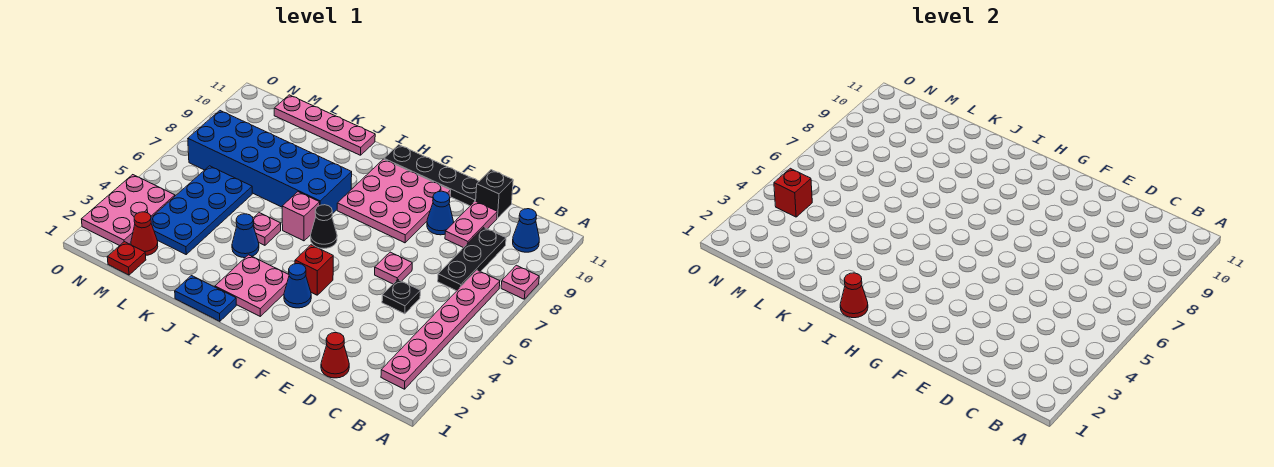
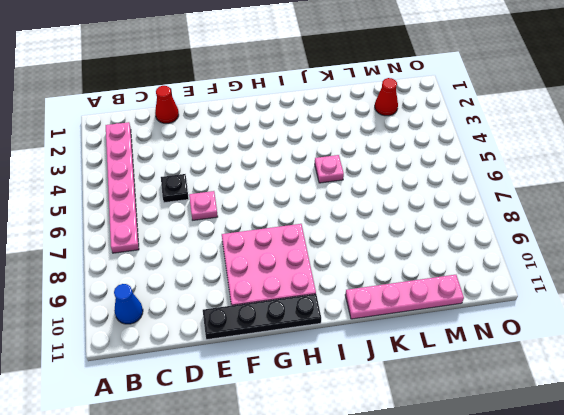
none -> pink 1x1 plate [501,265,539,299]
none -> black 1x3 plate [438,227,506,291]
none -> pink 1x2 plate [445,201,497,248]

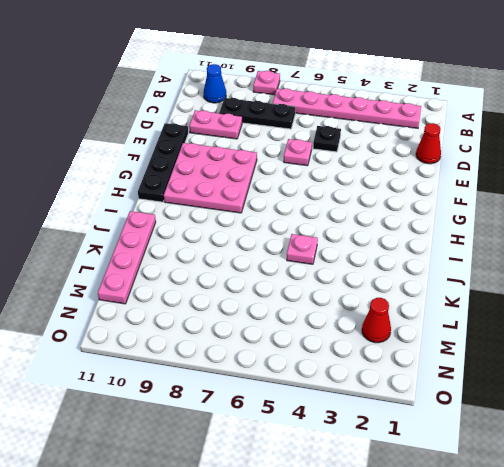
none -> black 1x1 brick [476,170,513,218]
none -> blue 1x1 cone [427,191,453,235]
none -> blue 1x1 cone [284,264,311,308]

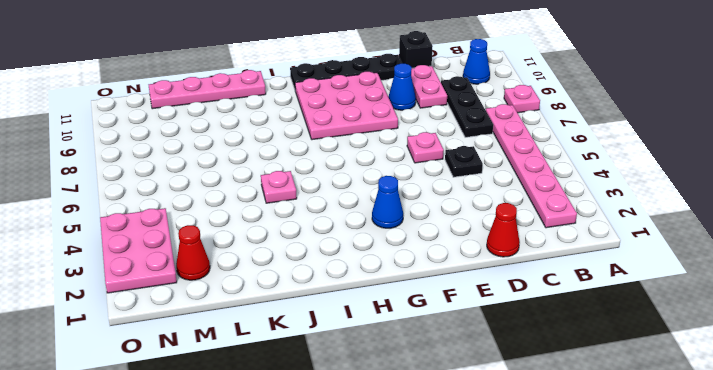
none -> red 1x1 brick [295,245,333,295]
none -> pink 2x2 plate [215,255,289,316]
none -> black 1x1 cone [311,205,337,248]

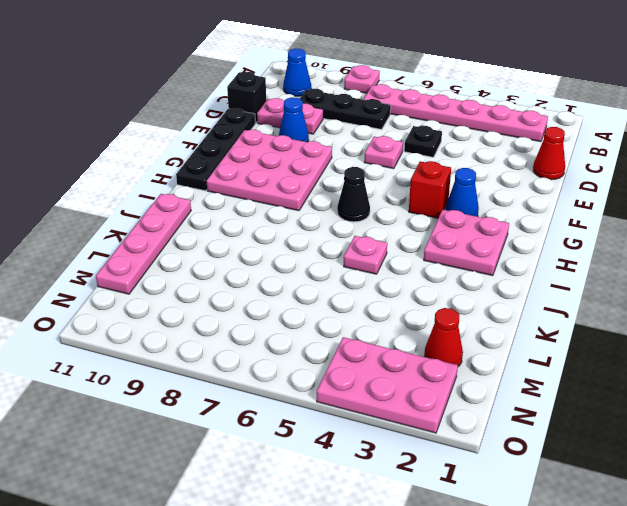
none -> blue 1x2 plate [175,276,236,321]
none -> pink 1x1 brick [282,192,320,241]
none -> blue 2x6 brick [188,111,352,214]

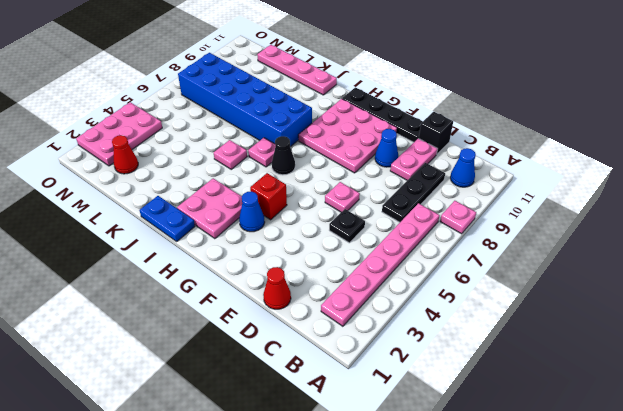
pink 1x1 plate [248,138,275,167] -> pink 1x1 brick [282,192,320,241]
none -> blue 1x1 cone [232,214,259,258]
none -> blue 2x4 plate [151,166,252,254]
none -> red 1x1 plate [107,242,146,275]

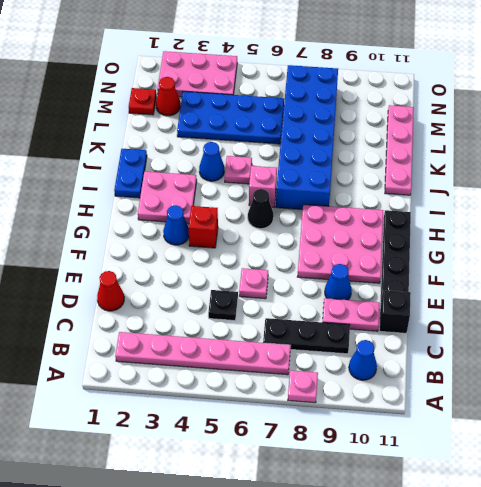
none -> red 1x1 cone [840,273,868,318]
none -> red 1x1 brick [774,168,812,217]

